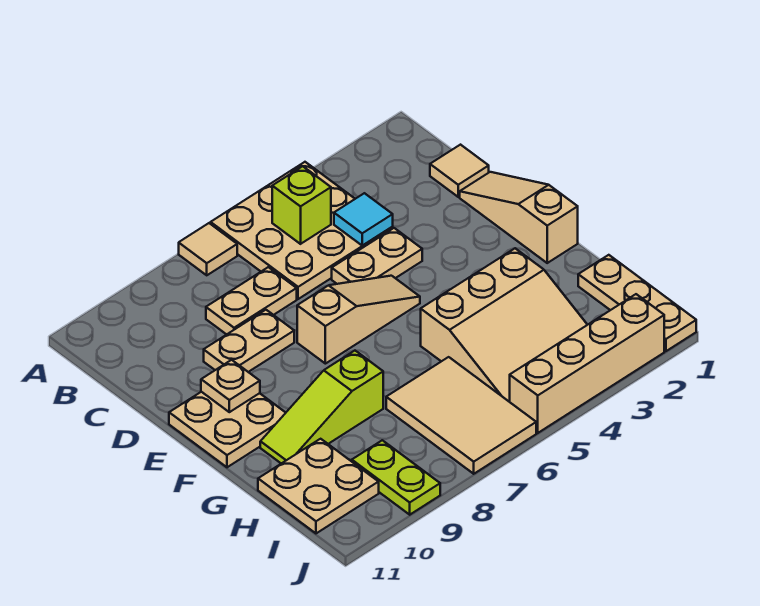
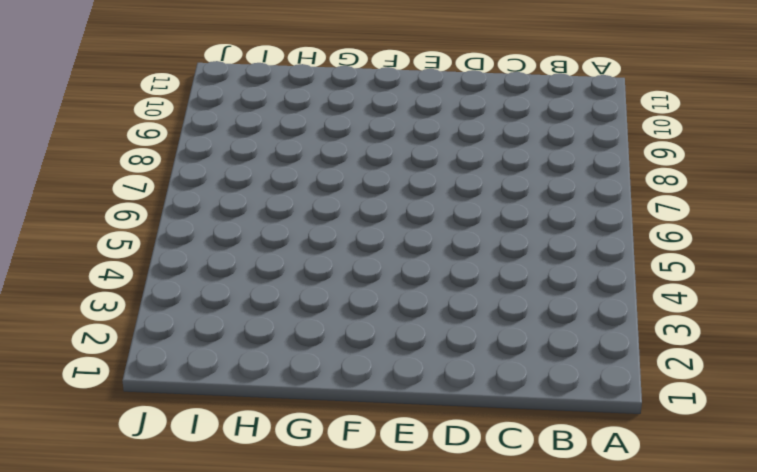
none -> tan 3x3 plate [211,162,393,299]
none -> tan 1x1 tile [179,223,237,275]
none -> tan 1x1 tile [430,145,489,197]

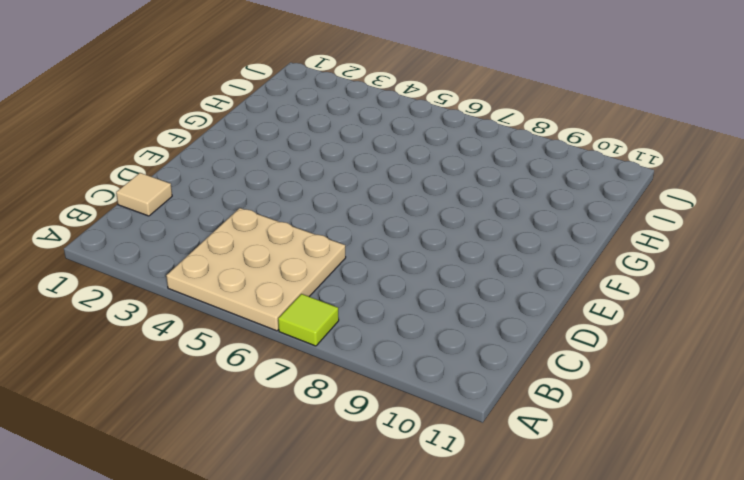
lime 1x1 tile [278,294,339,346] -> tan 1x1 tile [179,223,237,275]
none -> tan 1x2 plate [206,267,297,335]
none -> tan 1x3 slope [460,172,578,263]
none -> tan 1x2 plate [332,228,422,284]

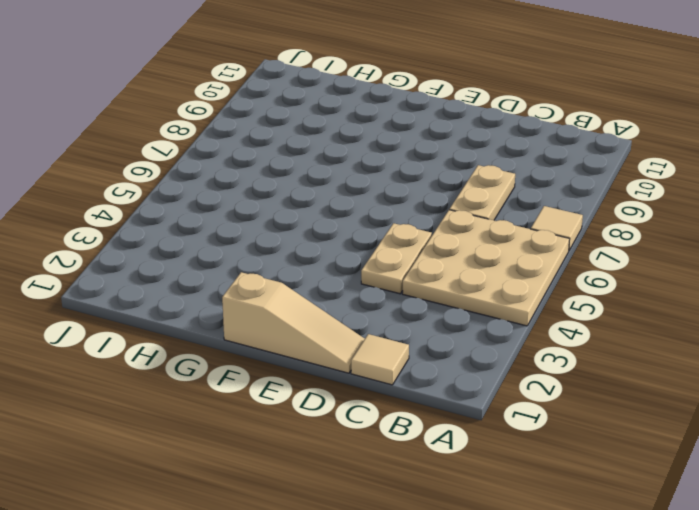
none -> tan 1x2 plate [204,310,294,372]
none -> tan 1x3 slope [297,276,420,364]
none -> tan 2x2 plate [169,392,286,467]

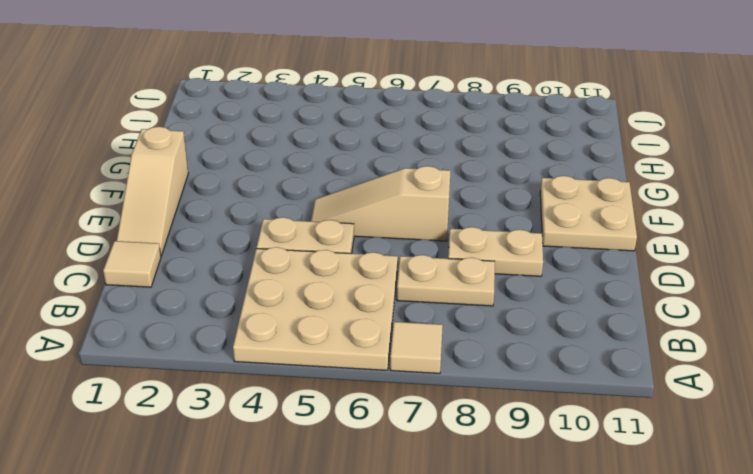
none -> tan 3x3 slope [421,248,587,402]
none -> lime 1x3 slope [260,351,383,463]
none -> tan 1x3 plate [578,255,696,351]

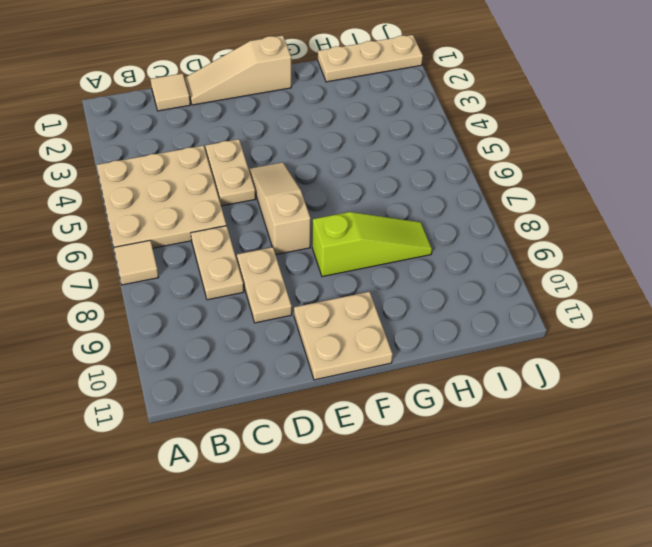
lime 1x3 slope [312,212,432,277] -> lime 1x3 slope turned to [260,351,383,463]
none -> tan 3x3 slope [421,248,587,402]
none -> tan 2x3 tile [386,357,536,474]
none -> tan 2x2 plate [258,439,379,533]

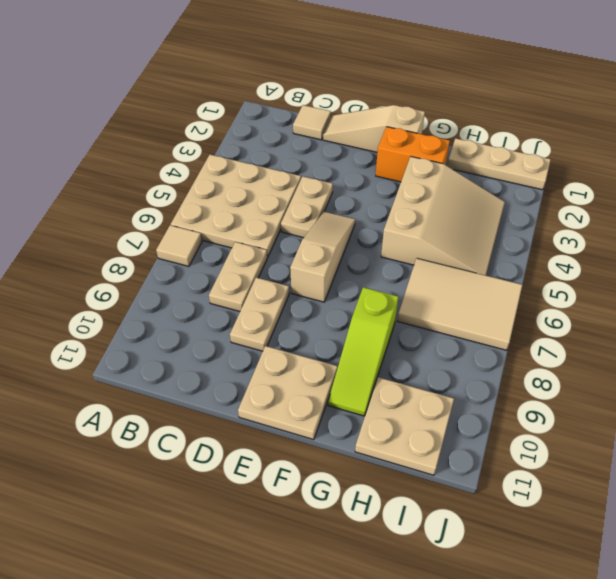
orange 1x2 brick [376,127,450,182] -> none
none -> lime 1x2 plate [352,440,440,515]
none -> tan 1x4 brick [510,294,664,433]
none -> lime 1x1 brick [272,166,331,244]

